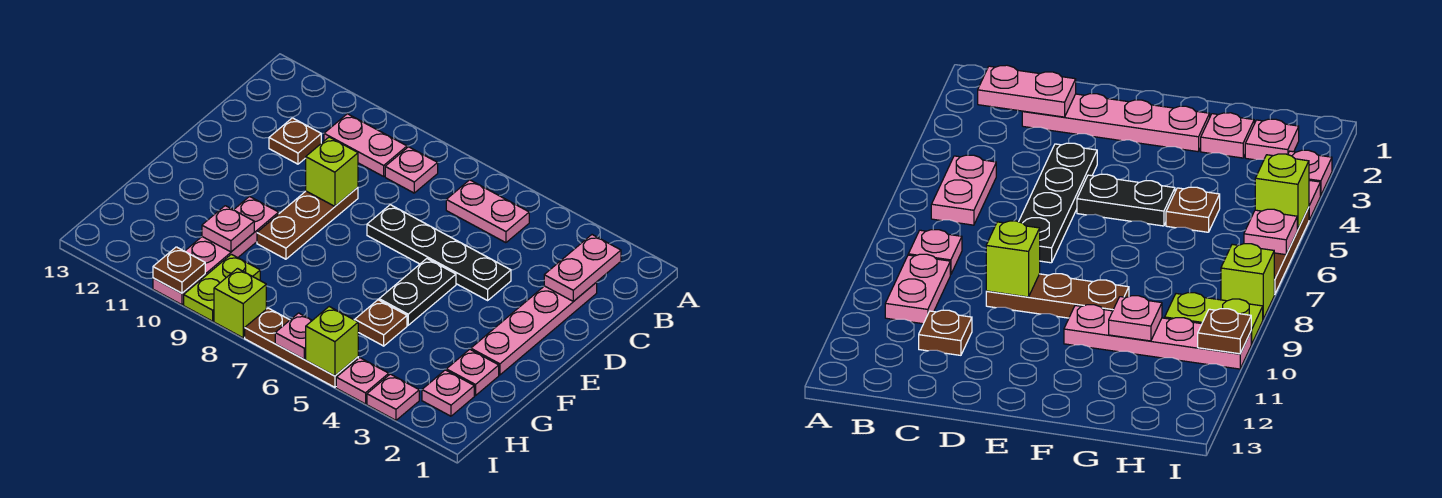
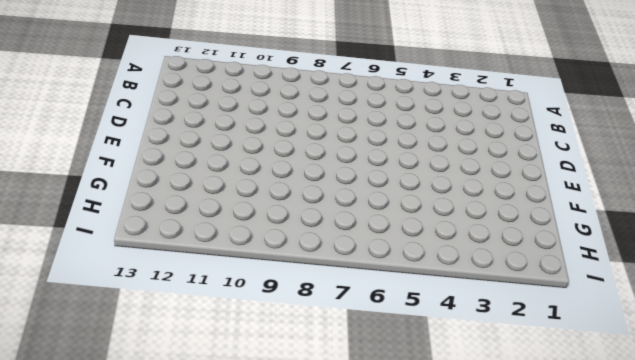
none -> pink 1x2 plate [446,180,529,243]
none -> pink 1x1 plate [385,147,438,193]
none -> pink 1x2 plate [324,114,407,176]

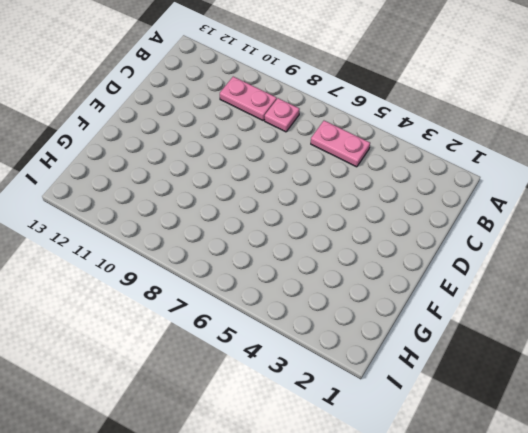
none -> pink 1x4 plate [471,282,597,375]
none -> brown 1x1 plate [269,118,321,164]
none -> black 1x4 plate [367,205,511,300]

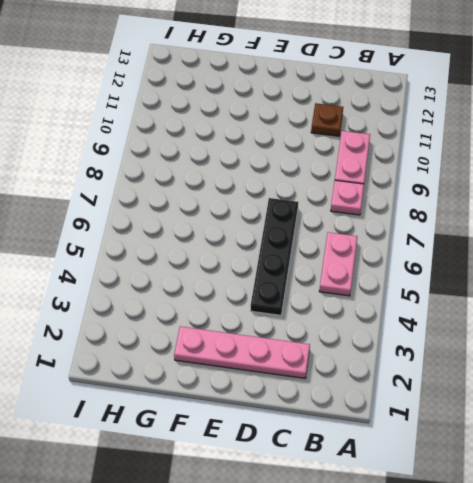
none -> brown 1x3 plate [257,187,358,259]
none -> black 1x2 plate [379,259,456,325]
none -> pink 1x4 plate [153,196,279,305]

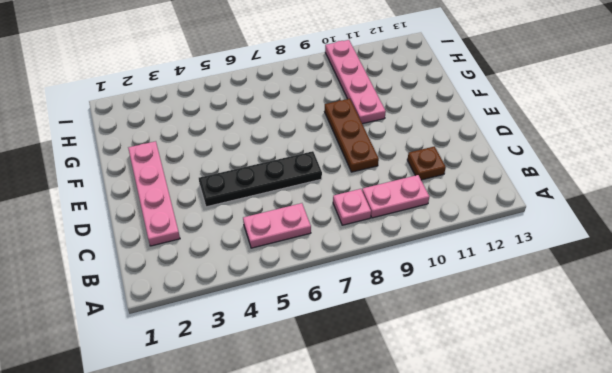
none -> black 1x2 plate [379,259,456,325]
none -> pink 1x1 plate [446,349,499,396]
none -> brown 1x1 plate [355,300,407,346]

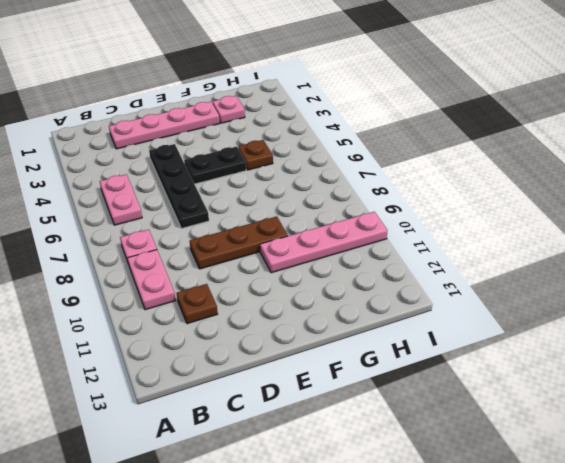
none -> pink 1x1 plate [422,370,474,416]
none -> lime 1x2 plate [184,254,260,321]
none -> pink 1x1 plate [367,374,419,420]

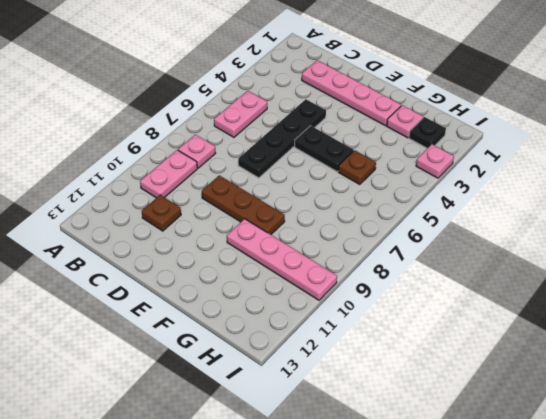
black 1x1 plate [409,117,446,148] -> pink 1x1 plate [422,370,474,416]
none -> lime 1x2 plate [184,254,260,321]
none -> pink 1x1 plate [336,358,389,404]
none -> brown 1x3 plate [245,308,358,387]

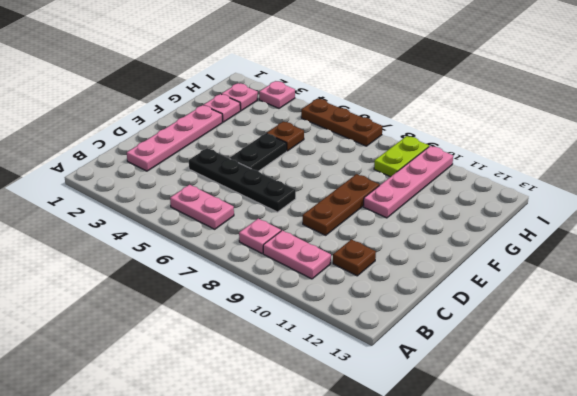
none -> pink 1x1 plate [336,358,389,404]
none -> lime 1x1 brick [214,269,266,338]
none -> pink 1x2 plate [544,235,621,301]

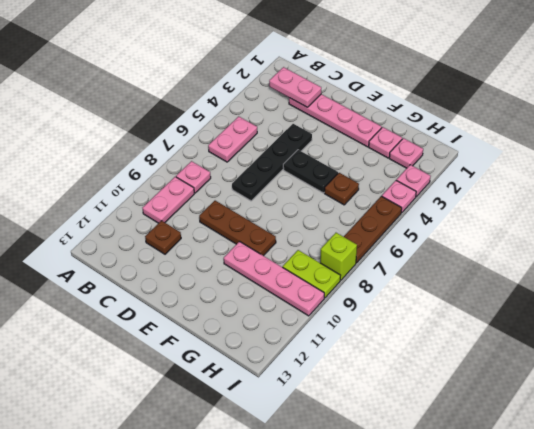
none -> lime 1x1 brick [306,137,358,206]
none -> pink 1x1 plate [202,206,254,252]
none -> lime 1x1 brick [306,307,358,376]

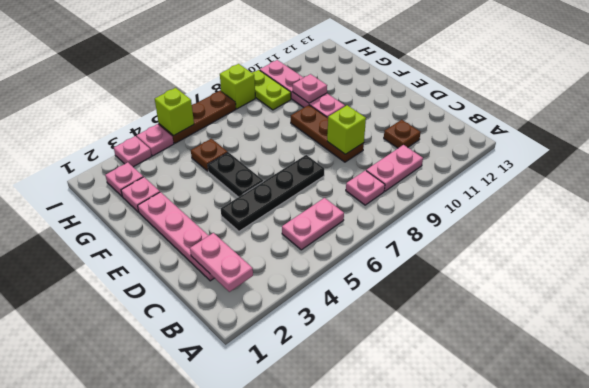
none -> pink 1x1 plate [275,313,312,359]
none -> brown 1x1 plate [153,247,205,293]

